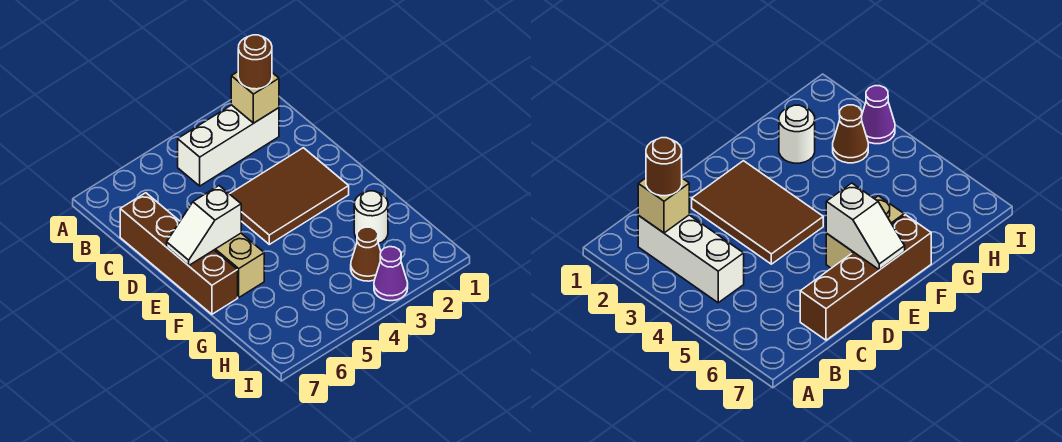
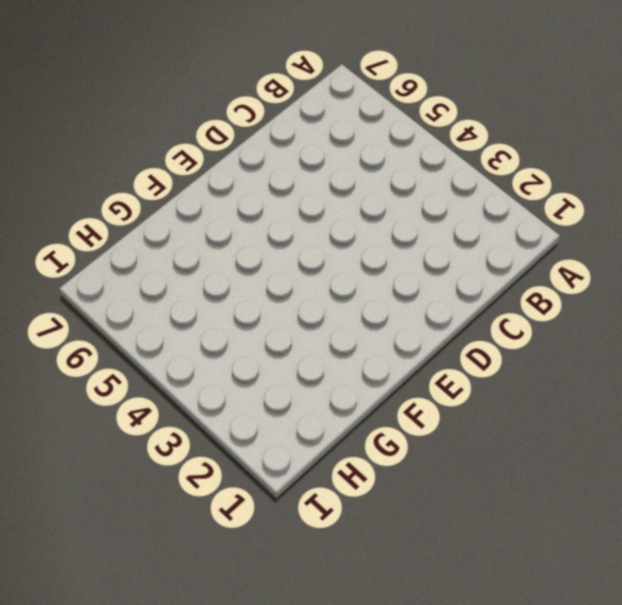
none -> white 1x3 brick [178,105,279,186]
none -> brown 1x4 brick [120,193,238,314]

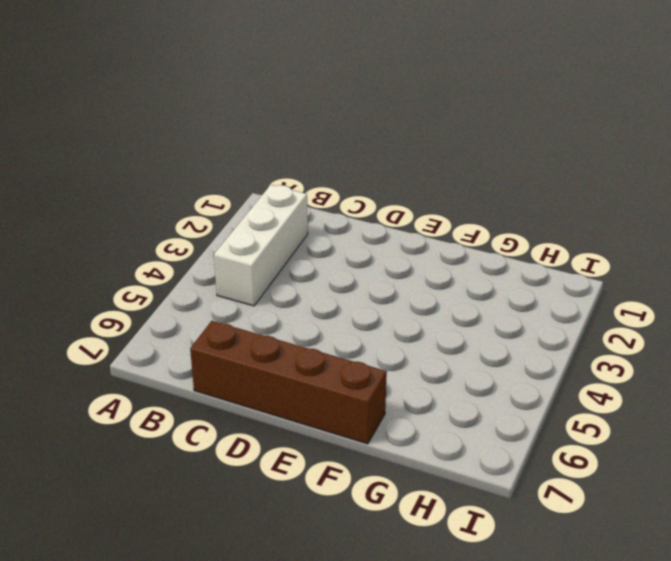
none -> brown 2x3 tile [230,148,349,244]
none -> tan 1x2 brick [215,233,264,297]

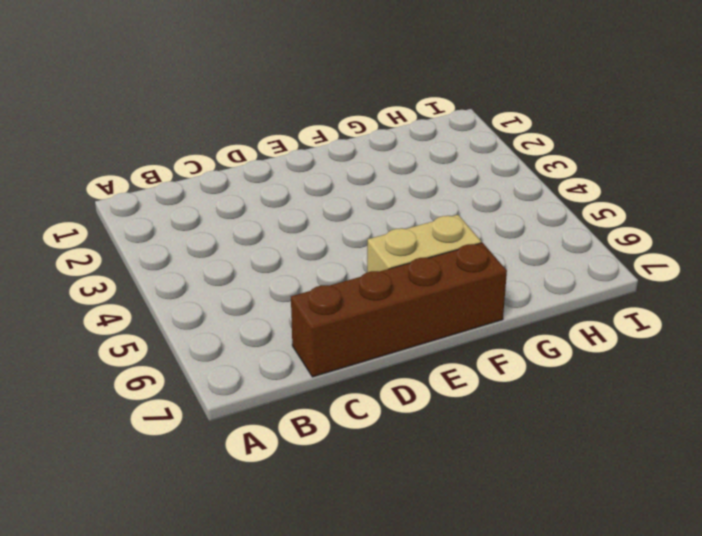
none -> white 1x3 brick [178,105,279,186]
none -> brown 2x3 tile [230,148,349,244]

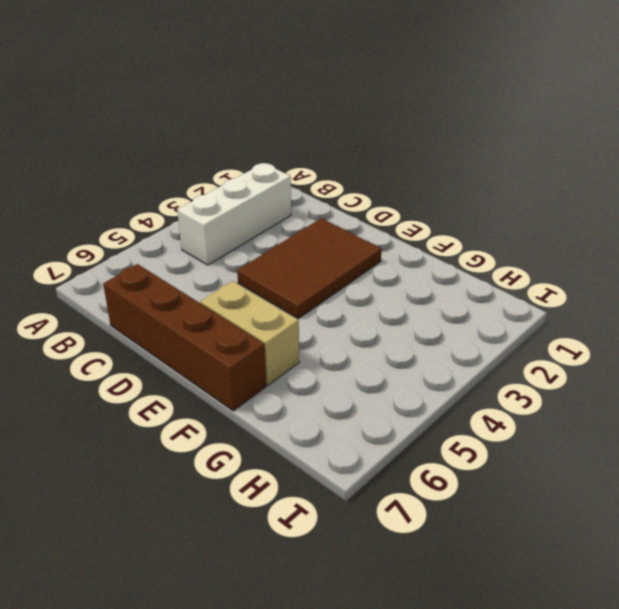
none -> white 1x1 round brick [354,191,388,244]
none -> brown 1x1 cone [351,227,381,281]

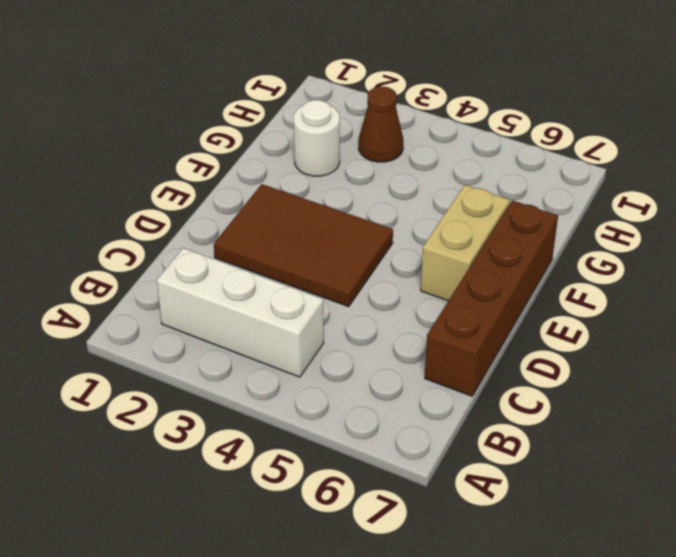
none -> purple 1x1 cone [374,247,408,301]
none -> tan 1x1 brick [231,72,279,123]

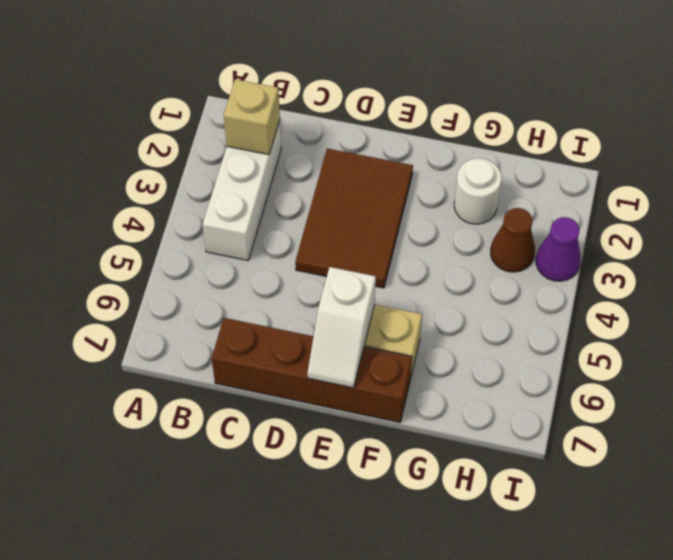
none -> brown 1x1 round brick [238,35,272,89]

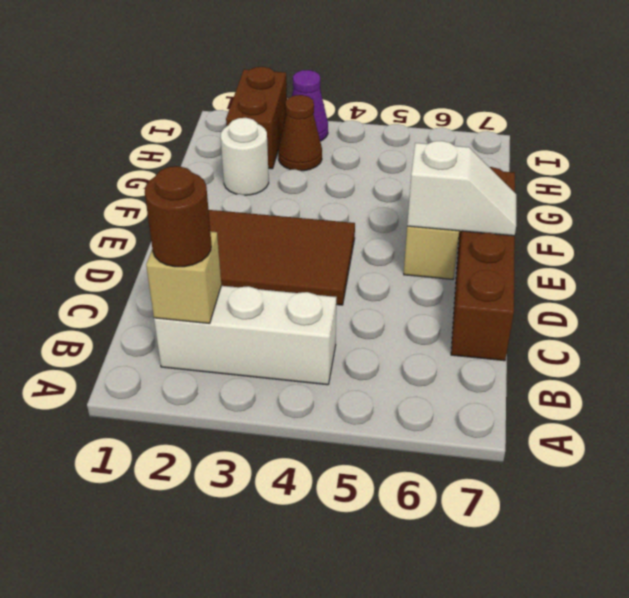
brown 1x2 brick [226,67,287,169] -> none

